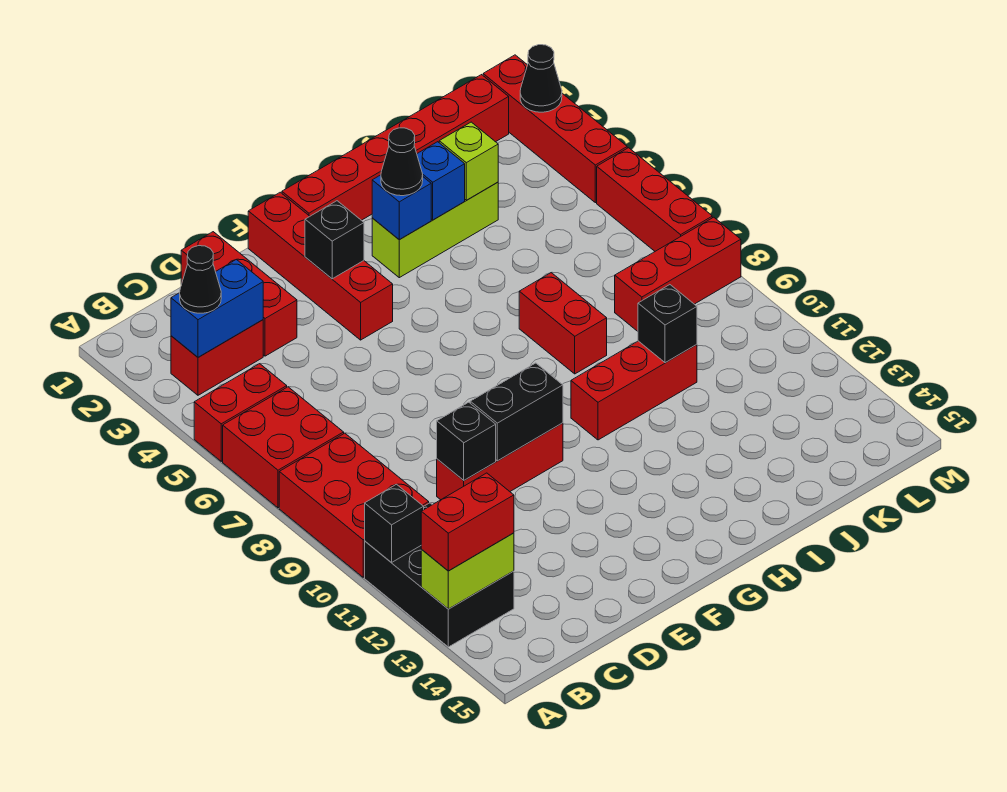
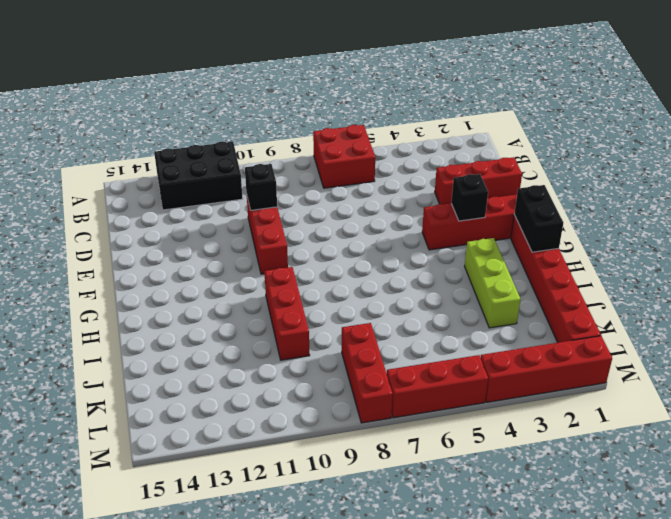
black 1x2 brick [514,185,563,252] -> black 1x2 brick moved to [470,363,563,461]
none -> red 1x2 brick [194,364,287,461]
none -> red 2x3 brick [279,433,429,577]
none -> red 1x2 brick [171,320,263,395]

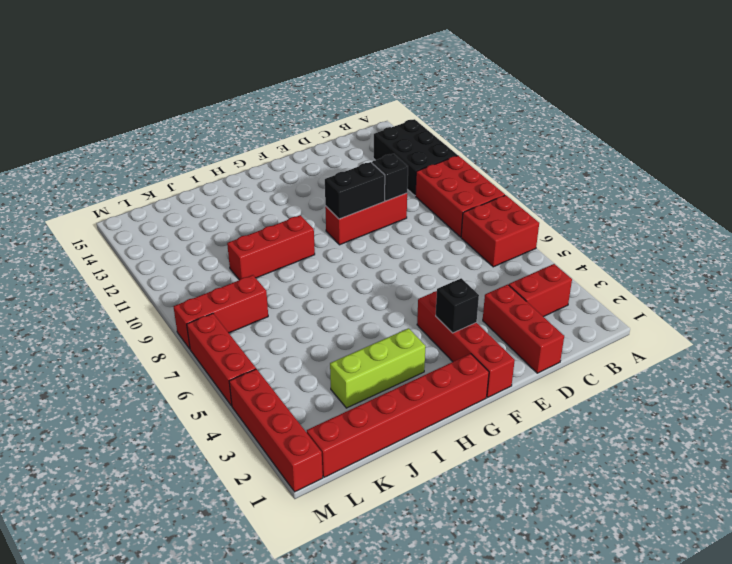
none -> red 1x2 brick [194,364,287,461]
none -> red 1x2 brick [519,273,607,374]
none -> black 1x1 brick [365,484,424,563]

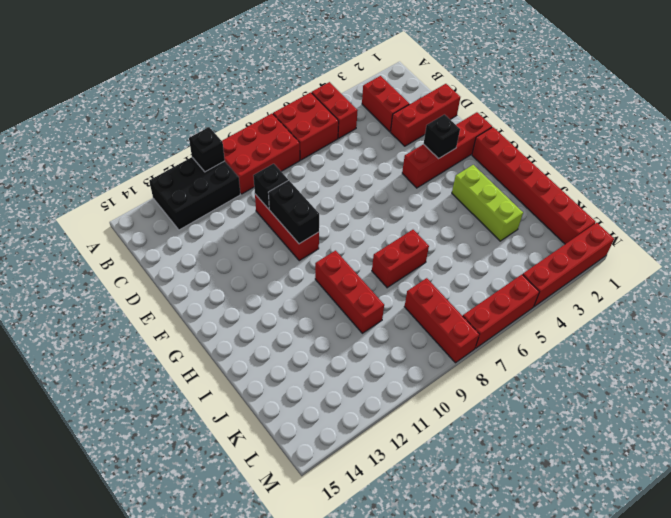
none -> lime 1x2 brick [421,533,514,609]
none -> blue 1x2 brick [171,259,263,357]
none -> blue 1x1 brick [372,175,431,240]

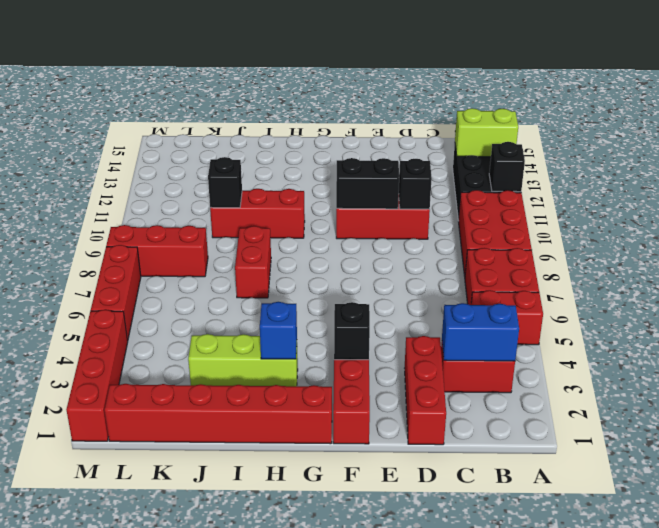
none -> blue 1x1 brick [417,142,465,220]
none -> lime 1x1 brick [439,122,498,200]
none -> black 1x1 cone [520,45,562,112]

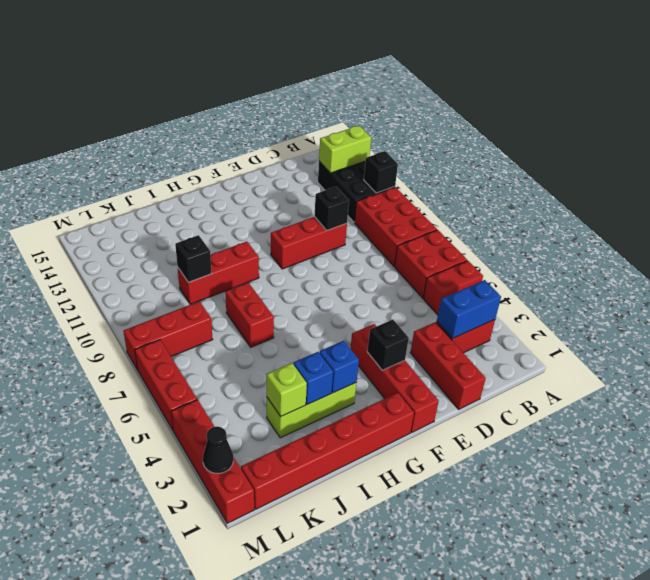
none -> black 1x2 brick [470,363,563,461]
none -> red 1x2 brick [421,473,514,571]
none -> black 1x1 cone [180,246,221,313]

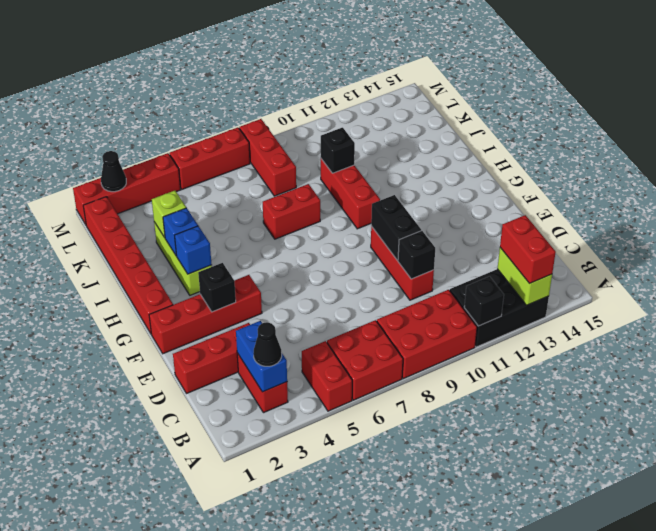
none -> black 1x1 cone [381,128,423,196]

